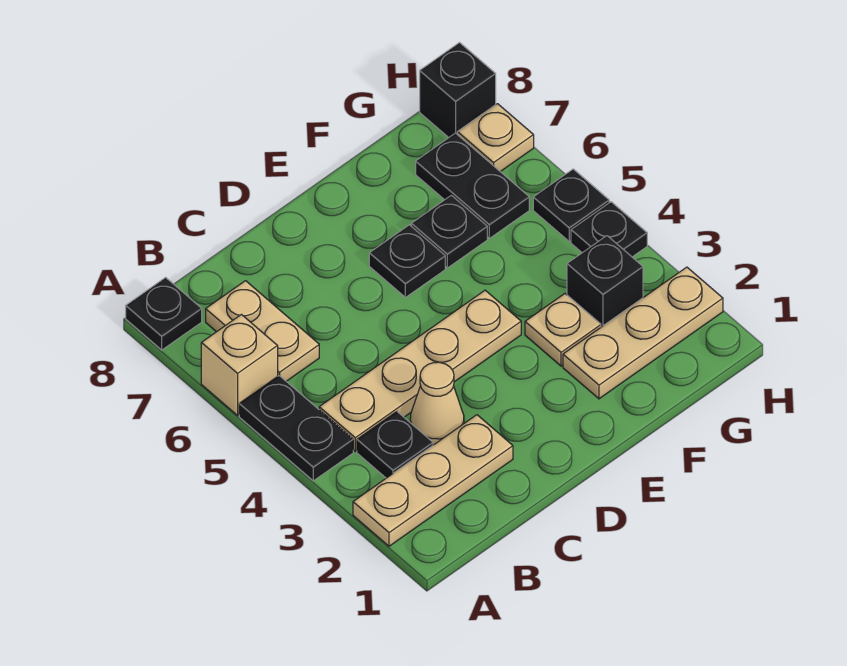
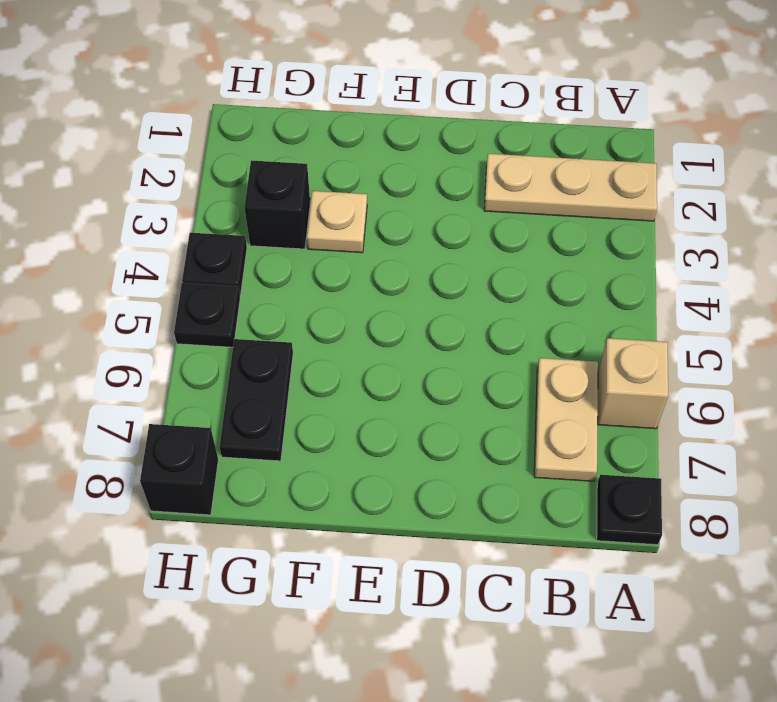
none -> black 1x2 plate [239,376,353,481]
none -> black 1x1 plate [357,412,433,478]
none -> tan 1x4 plate [319,290,521,451]

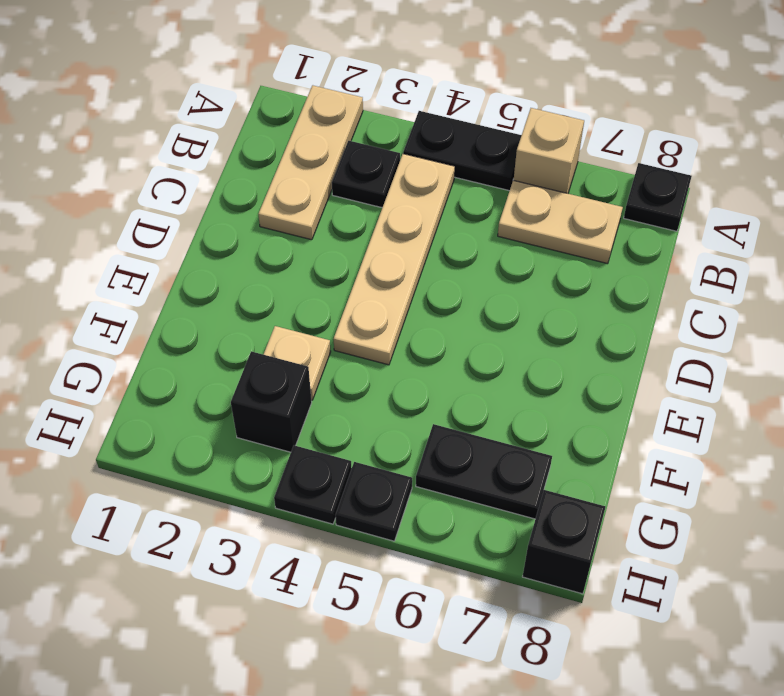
none -> tan 1x1 cone [410,362,464,445]
none -> black 1x1 plate [369,225,445,297]
none -> tan 1x3 plate [563,267,723,399]

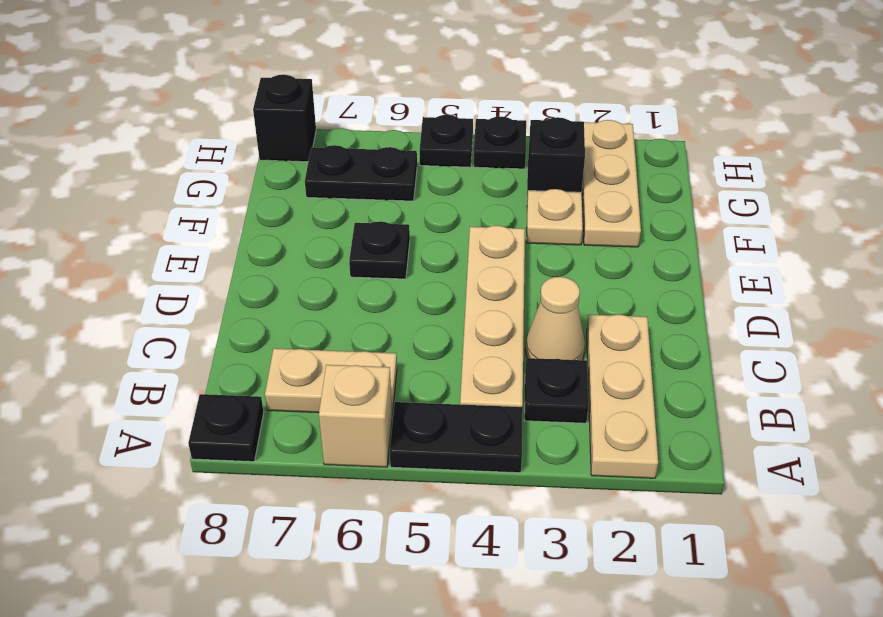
none -> black 1x1 plate [411,195,487,268]
none -> tan 1x1 plate [457,104,534,172]

